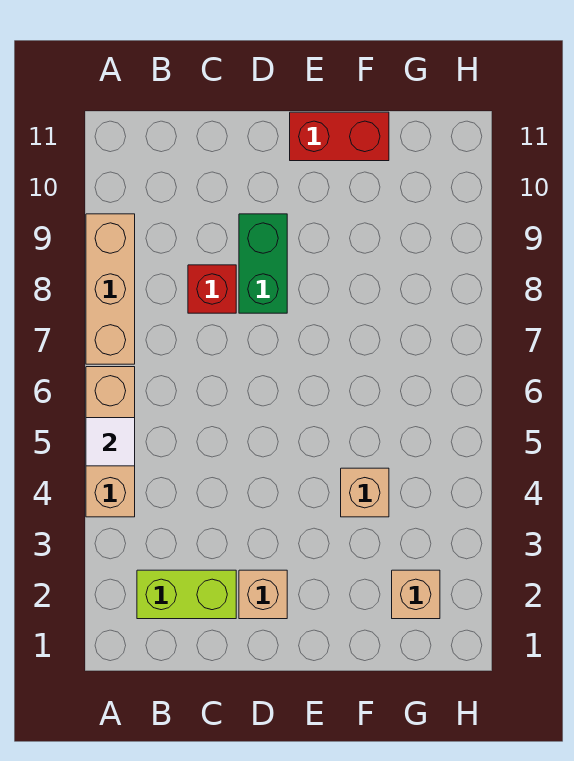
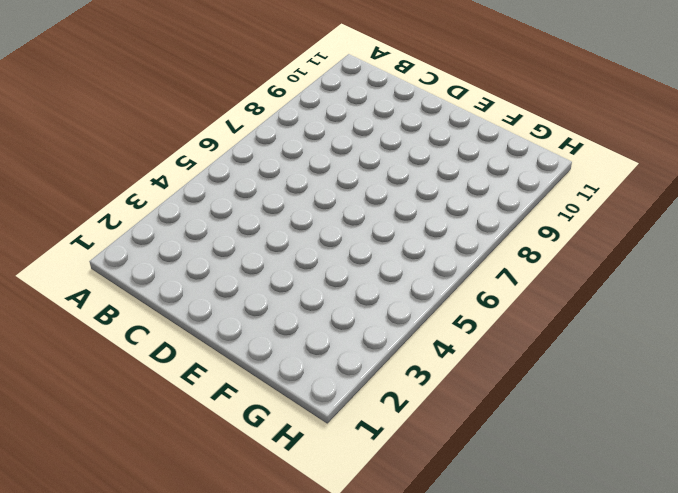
none -> tan 1x3 brick [86,367,135,517]
none -> tan 1x3 brick [86,214,135,364]

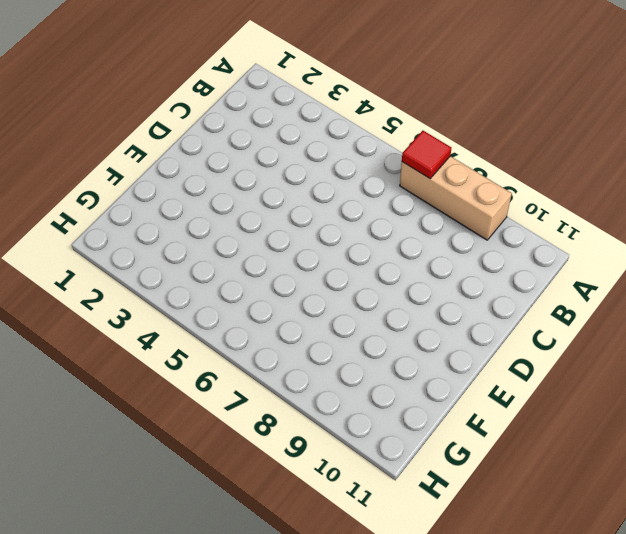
red 1x1 tile [402,131,451,178] -> none
none -> tan 1x3 brick [86,367,135,517]
none -> lime 1x2 brick [137,570,236,619]

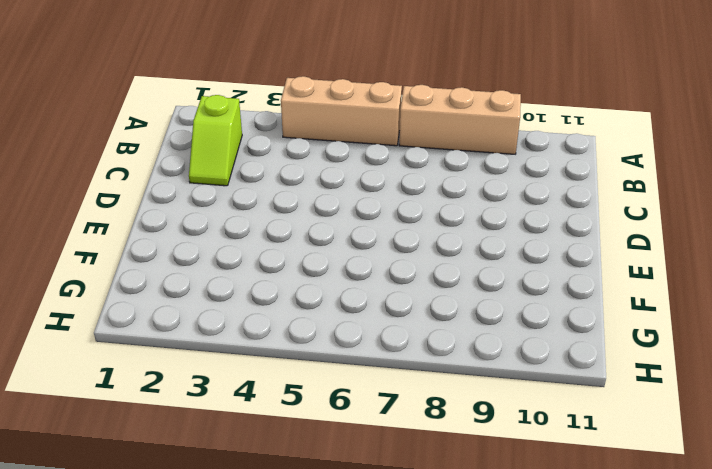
lime 1x2 slope [189,95,242,186] -> lime 1x2 brick [137,570,236,619]
none -> red 1x1 brick [188,265,236,313]
none -> tan 1x1 brick [239,570,287,619]

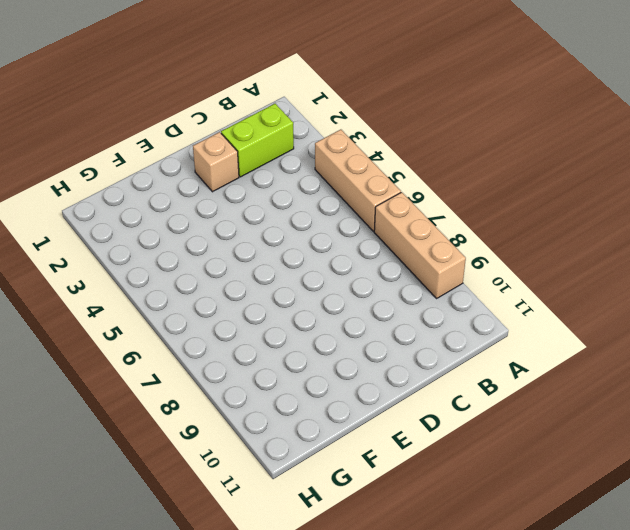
none -> red 1x1 brick [188,265,236,313]
none -> green 1x2 brick [239,214,287,313]

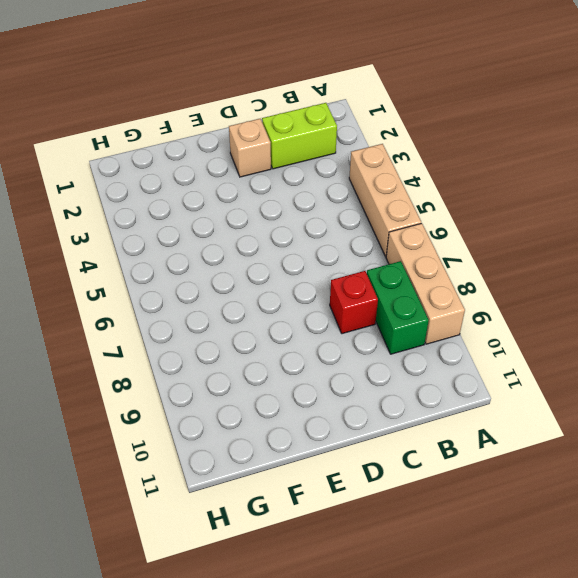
green 1x2 brick [367,261,429,354] -> green 1x2 brick moved to [239,214,287,313]
none -> red 1x2 brick [290,112,389,161]
none -> tan 1x1 brick [341,468,389,517]

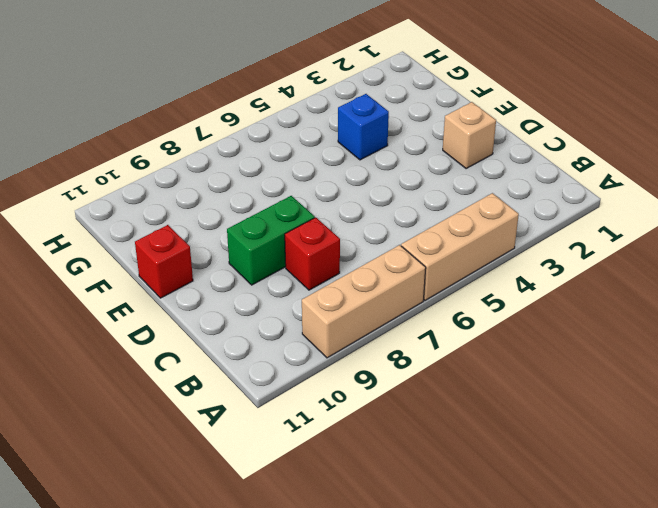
red 1x1 brick [135,225,193,298] -> red 1x2 brick [290,112,389,161]
blue 1x1 brick [338,94,389,160] -> tan 1x1 brick [341,468,389,517]
none -> lime 1x2 brick [137,570,236,619]
none -> tan 1x1 brick [392,570,440,619]

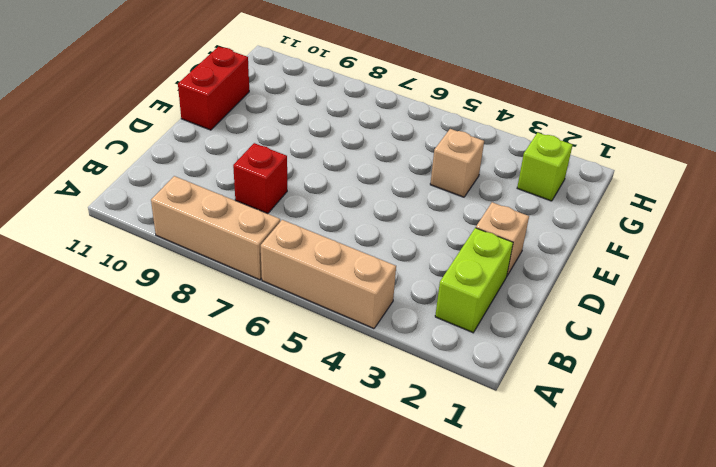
lime 1x1 brick [517,133,572,201] -> tan 1x1 brick [392,570,440,619]
none -> green 1x2 brick [239,214,287,313]
none -> white 1x1 tile [86,418,135,466]

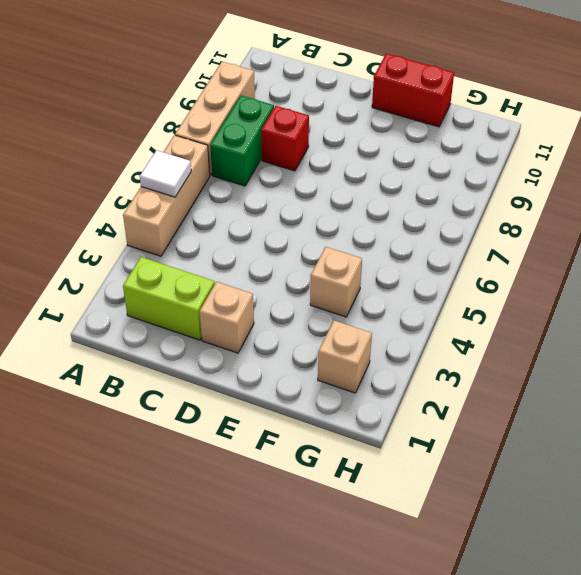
green 1x2 brick [210,96,274,186] -> green 1x2 brick moved to [239,214,287,313]

